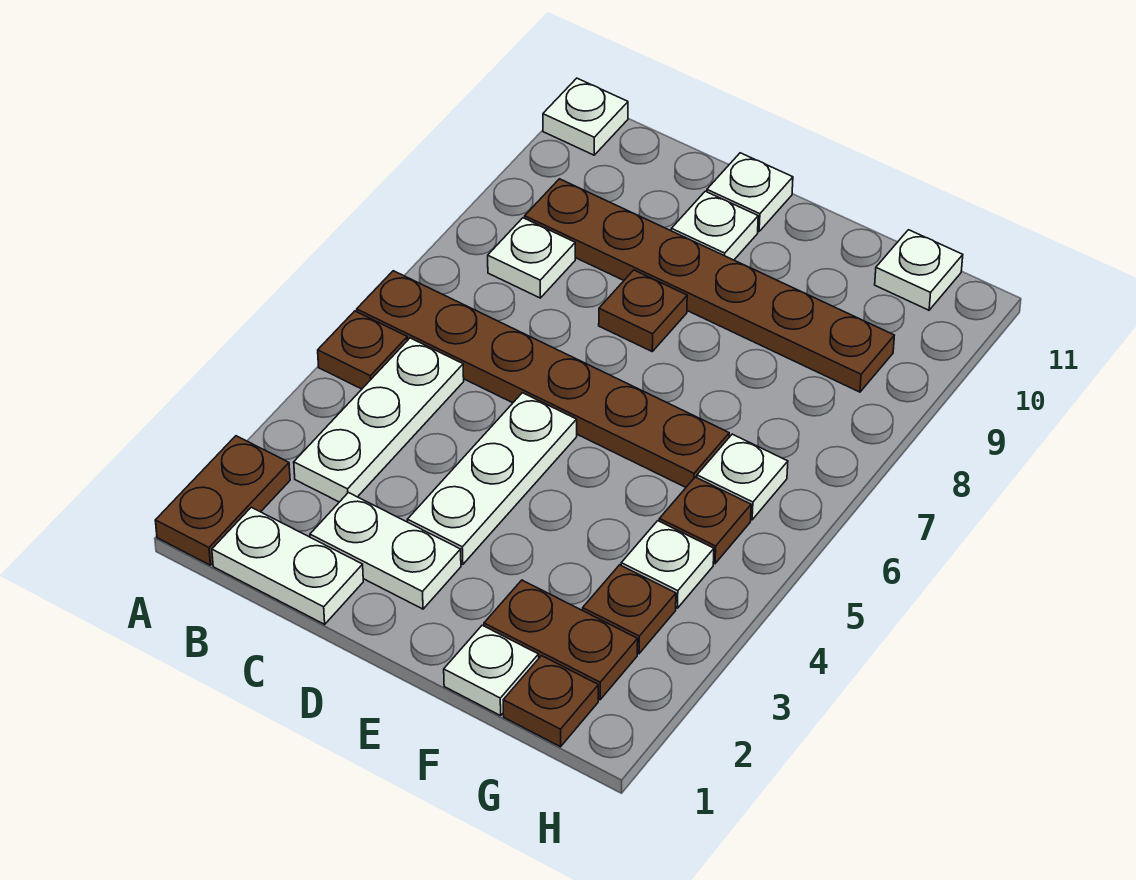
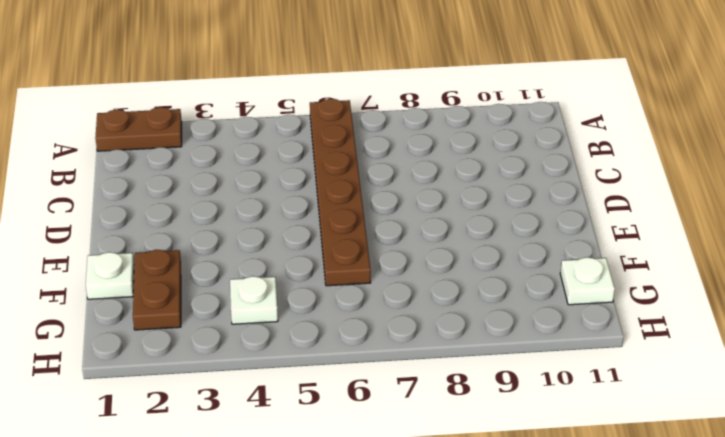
none -> brown 1x1 plate [318,311,408,389]
none -> white 1x1 plate [543,78,628,155]
none -> white 1x2 plate [212,507,363,624]

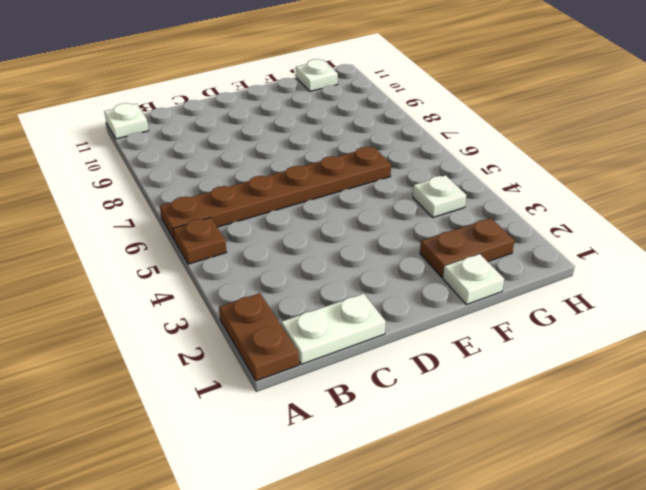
none -> white 1x3 plate [294,338,464,502]
none -> white 1x1 plate [488,218,575,298]
none -> brown 1x6 plate [525,179,894,392]

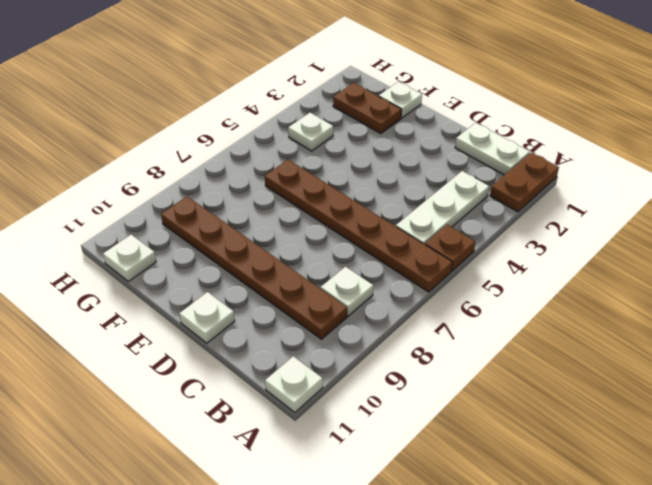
none -> white 1x2 plate [310,493,461,609]
none -> white 1x3 plate [407,393,577,564]
none -> brown 1x1 plate [599,270,687,351]

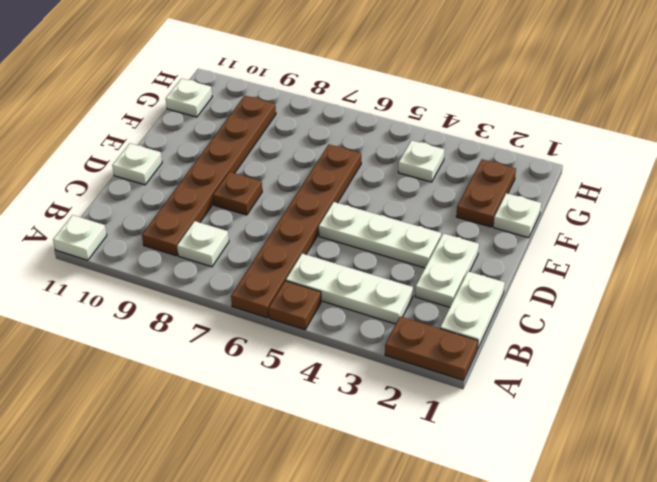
none -> white 1x1 plate [671,191,758,260]
none -> brown 1x1 plate [503,656,598,747]
none -> brown 1x1 plate [583,565,676,654]

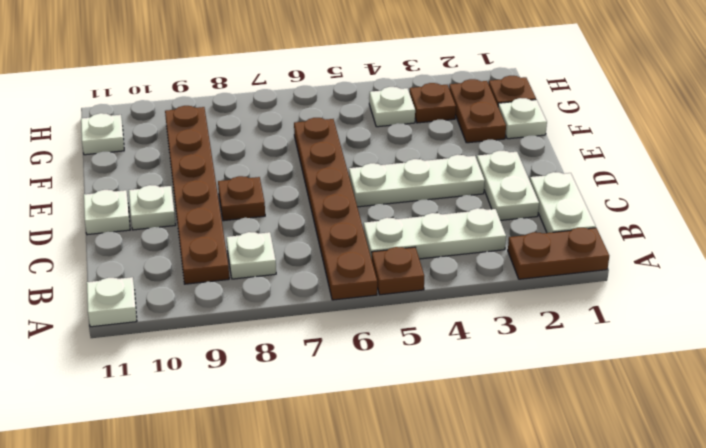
none -> brown 1x1 plate [659,477,751,564]
none -> white 1x1 plate [697,434,788,520]

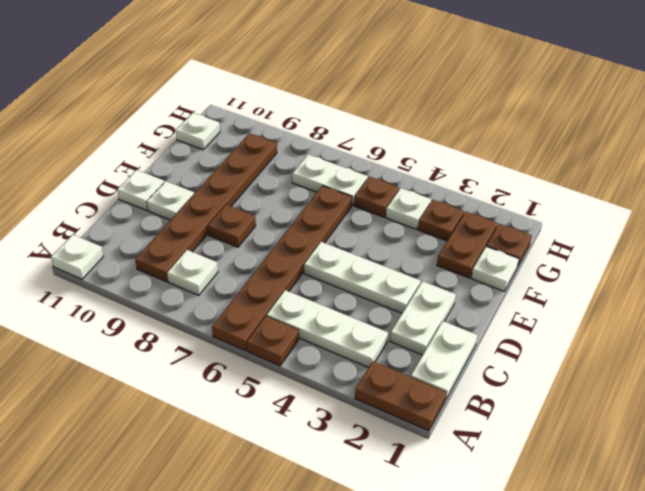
white 1x2 plate [292,154,368,205] -> white 1x1 plate [697,434,788,520]

